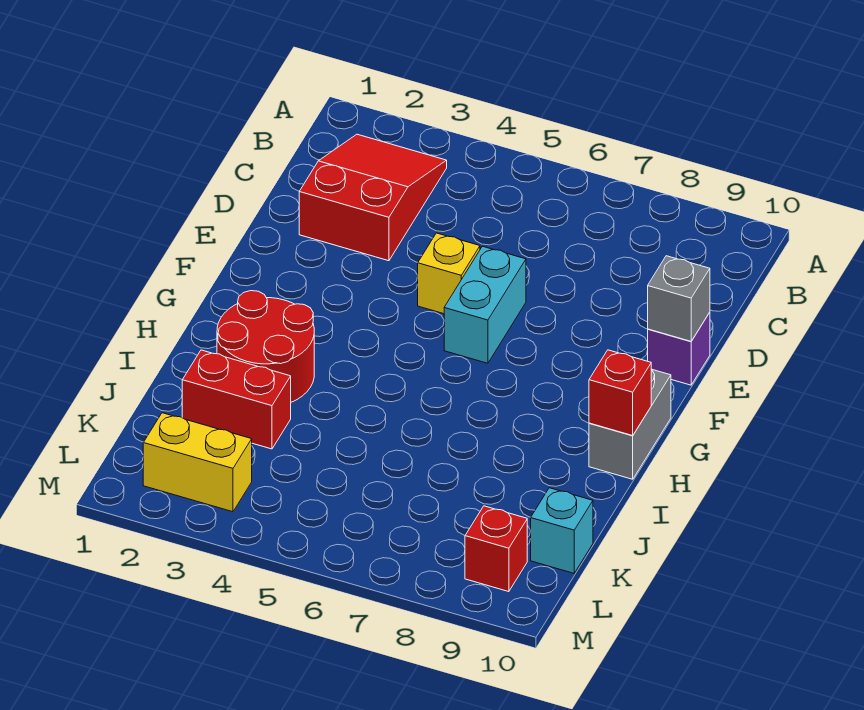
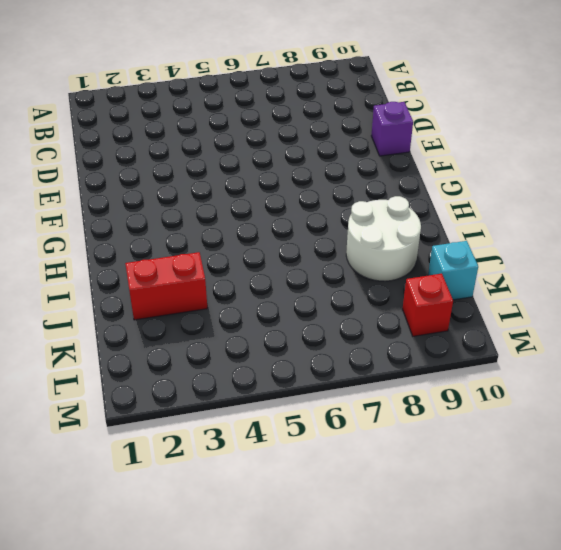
white 2x2 round brick [346,196,421,281] -> none
none -> red 2x3 slope [299,134,447,261]
none -> yellow 1x1 brick [418,233,480,314]
none -> cyan 1x2 brick [444,246,526,363]

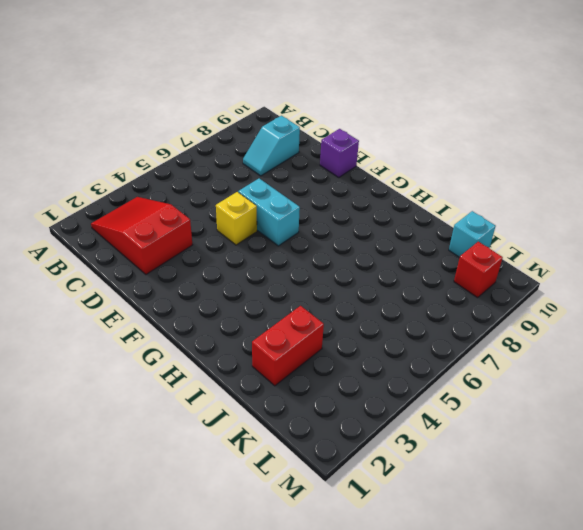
cyan 1x2 slope [243,116,300,176] -> none
none -> grey 1x2 brick [589,369,671,479]
none -> red 2x2 round brick [217,291,314,402]
none -> yellow 1x2 brick [143,413,252,512]

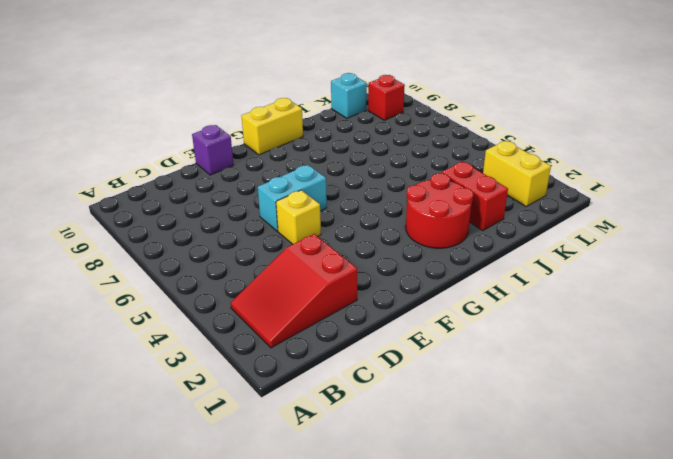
yellow 1x2 brick [241,98,303,155] -> grey 1x2 brick [589,369,671,479]
none -> grey 1x1 brick [648,256,710,341]
none -> red 1x1 brick [589,350,651,436]

